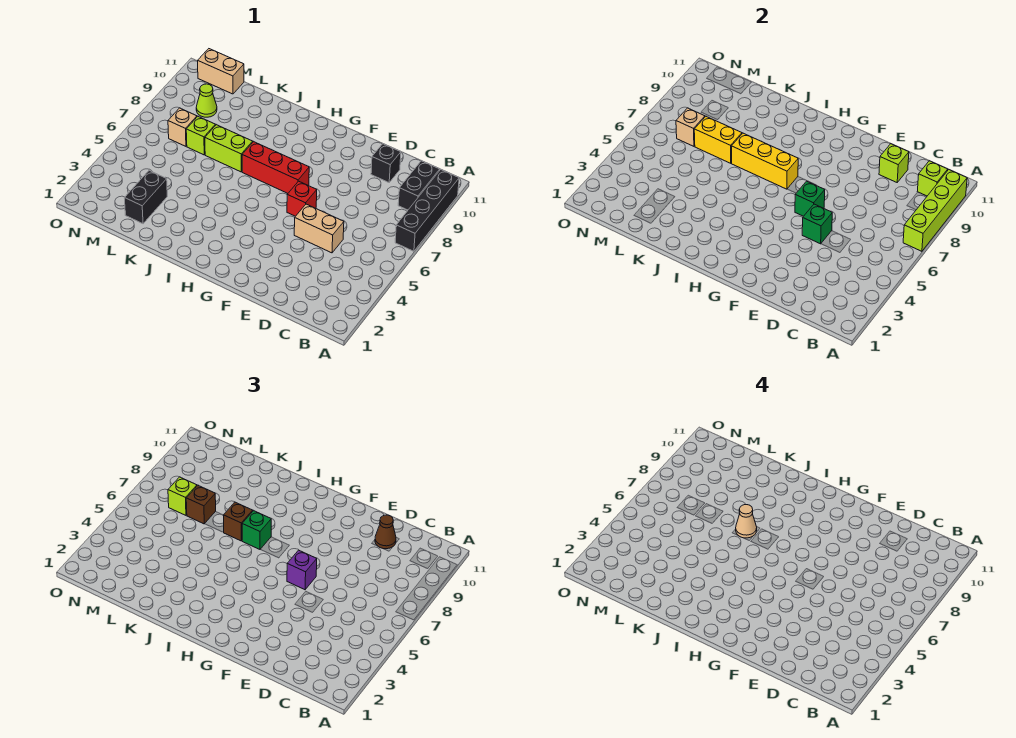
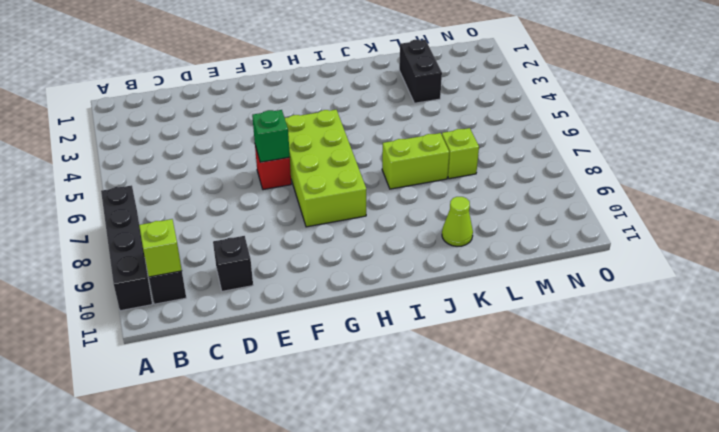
lime 2x4 brick [285,110,366,227] -> red 1x3 brick [242,142,309,193]
lime 1x1 cone [442,197,473,246] -> lime 1x1 cone moved to [196,84,217,117]
none -> tan 1x2 brick [294,204,344,253]
none -> tan 1x1 brick [168,108,197,146]
none -> tan 1x2 brick [198,49,244,94]

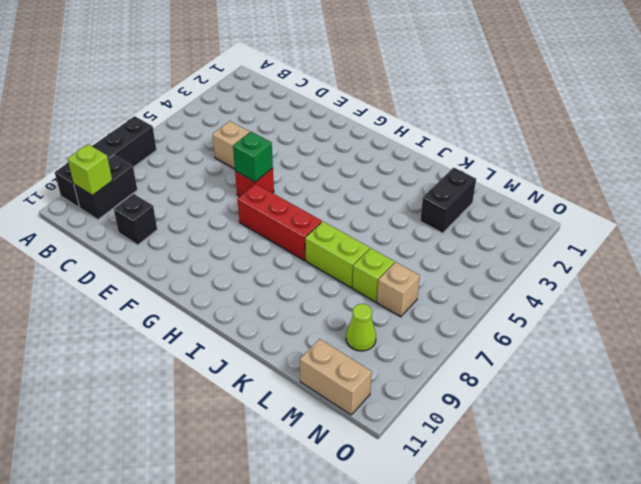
none -> lime 1x4 brick [903,170,967,251]
none -> lime 1x1 brick [879,144,909,182]
none -> green 1x1 brick [802,204,832,244]

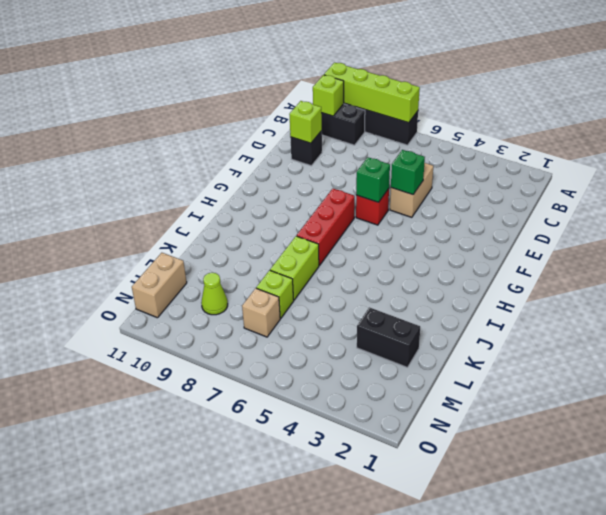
none -> yellow 1x3 brick [731,133,798,189]
none -> yellow 1x2 brick [694,116,742,163]
none -> tan 1x1 brick [676,108,705,146]

